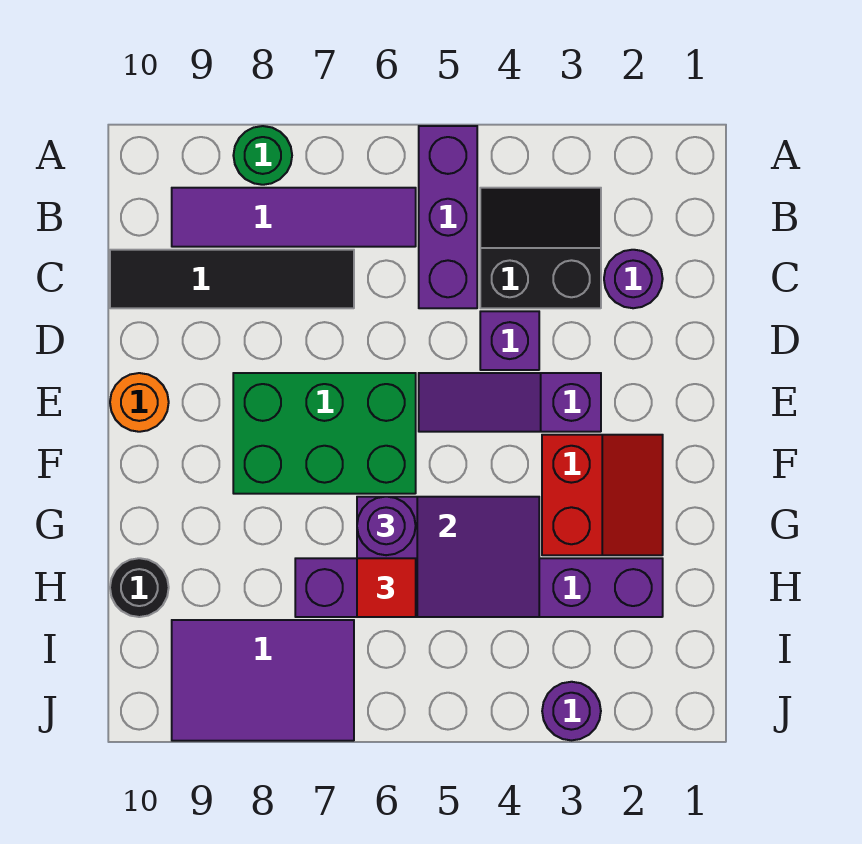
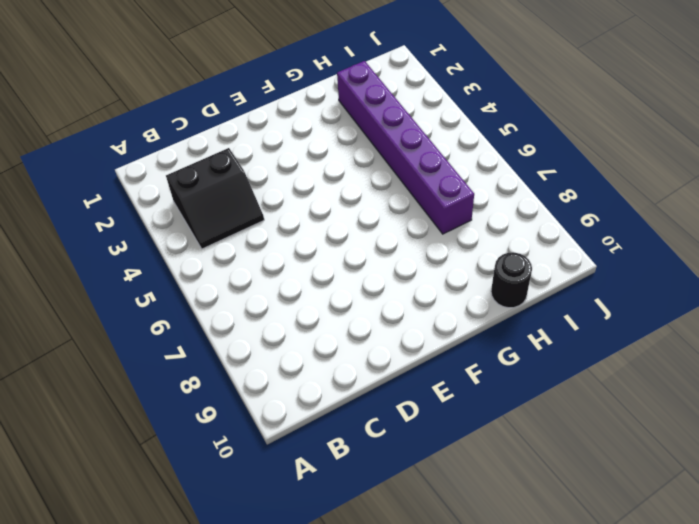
black 2x2 slope [166,148,264,249] -> black 2x2 slope turned to [480,188,601,308]
none -> purple 1x3 brick [419,126,477,308]
none -> green 1x1 round brick [233,126,292,185]
none -> purple 1x4 tile [172,188,416,247]

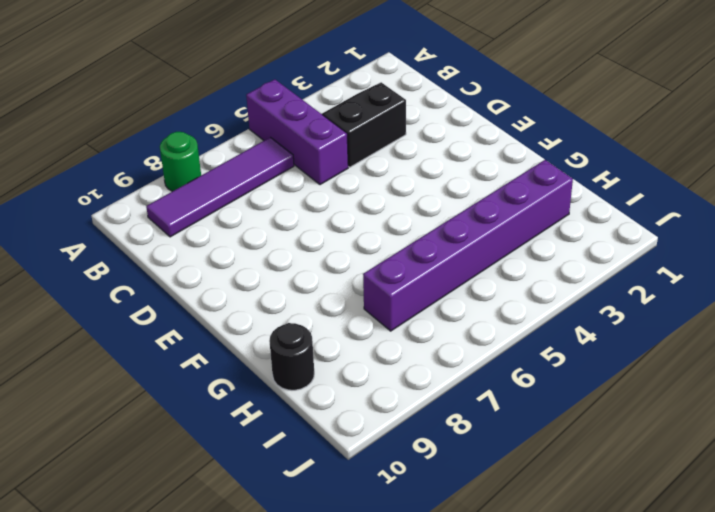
none -> purple 1x1 round brick [604,250,663,308]
none -> black 1x4 tile [110,250,354,308]
none -> purple 1x1 brick [480,311,539,370]

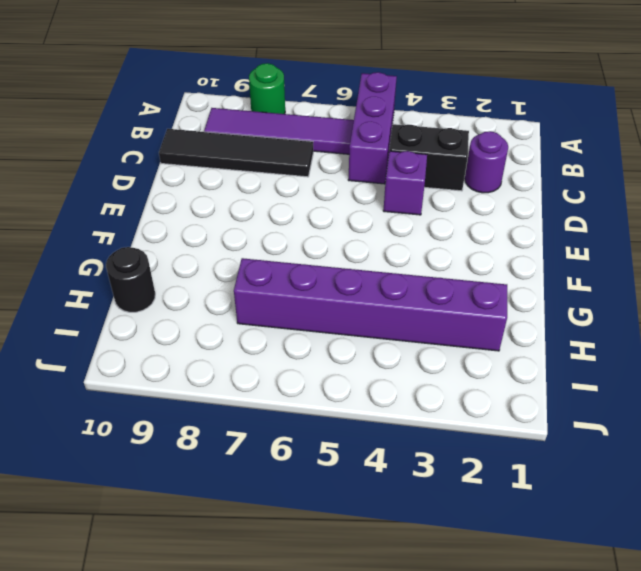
none -> purple 1x3 slope [419,373,601,432]
none -> green 2x3 brick [233,373,416,494]
none -> orange 1x1 round brick [110,373,169,432]

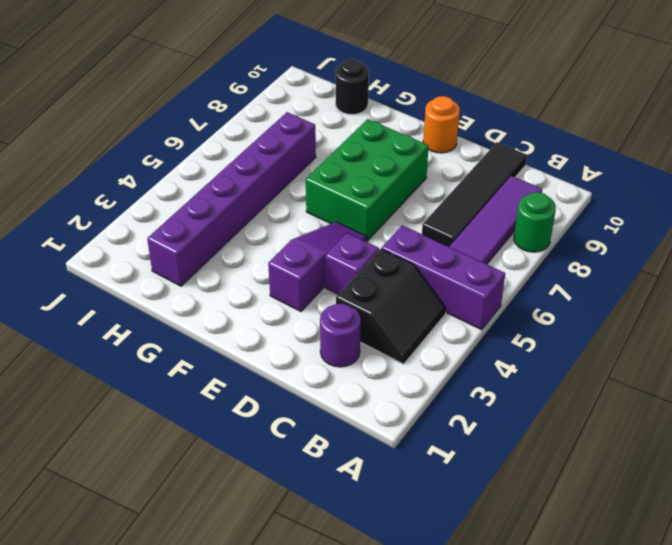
none -> red 2x2 slope [542,435,663,555]
none -> purple 2x3 tile [172,620,354,741]
none -> purple 1x1 round brick [542,682,601,740]

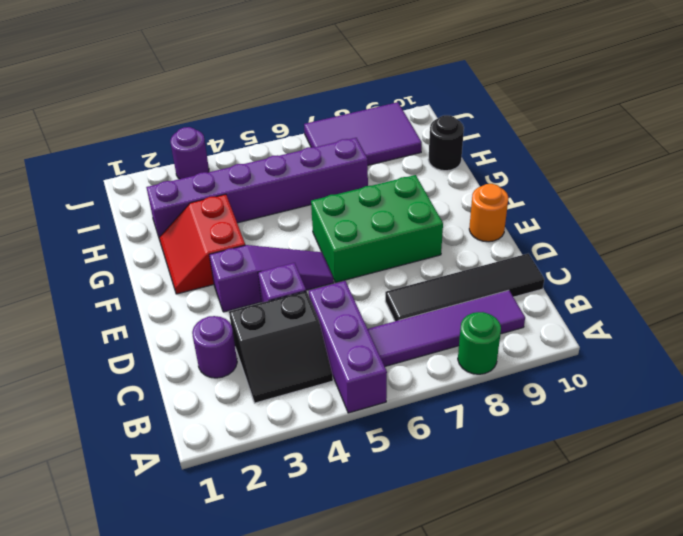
none -> purple 2x3 slope [357,497,539,617]
none -> purple 1x1 round brick [357,497,416,555]
none -> red 1x1 tile [357,558,416,617]

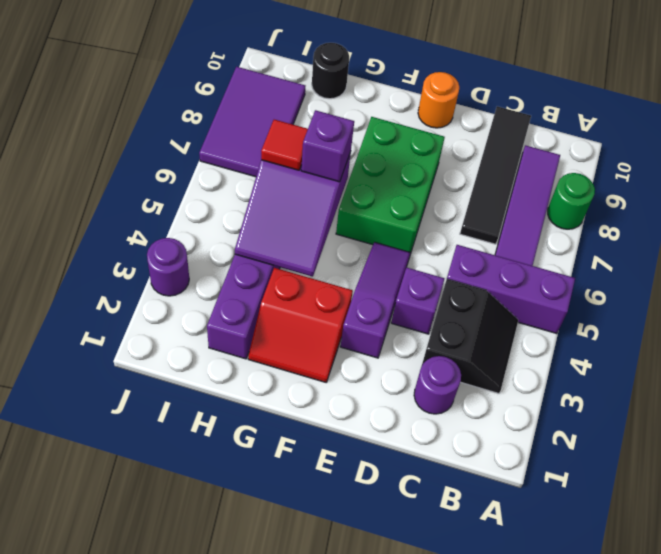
purple 1x1 brick [301,110,354,182] -> purple 1x1 round brick [357,497,416,555]

